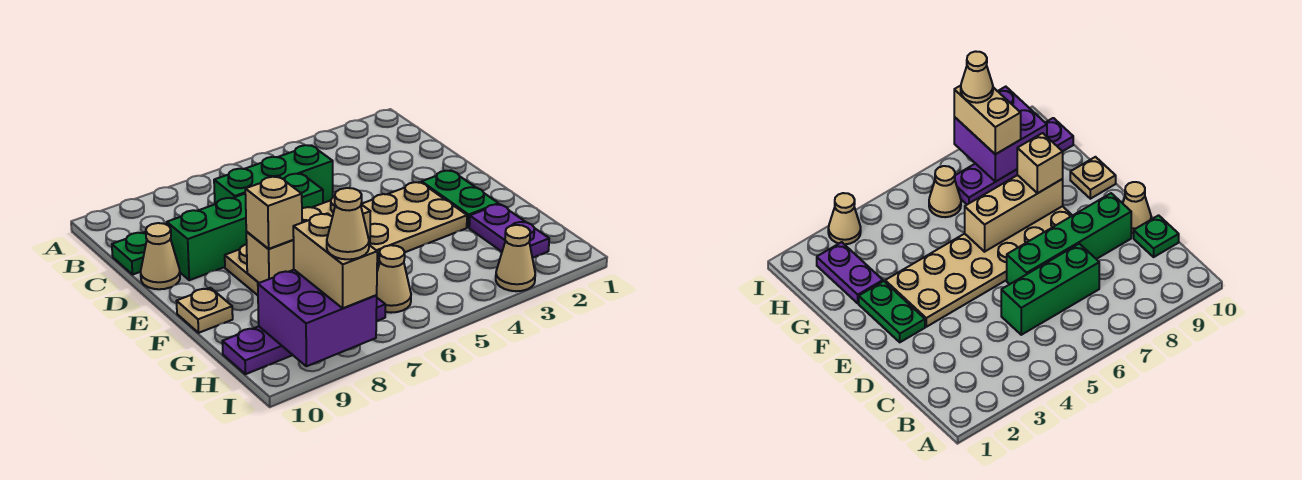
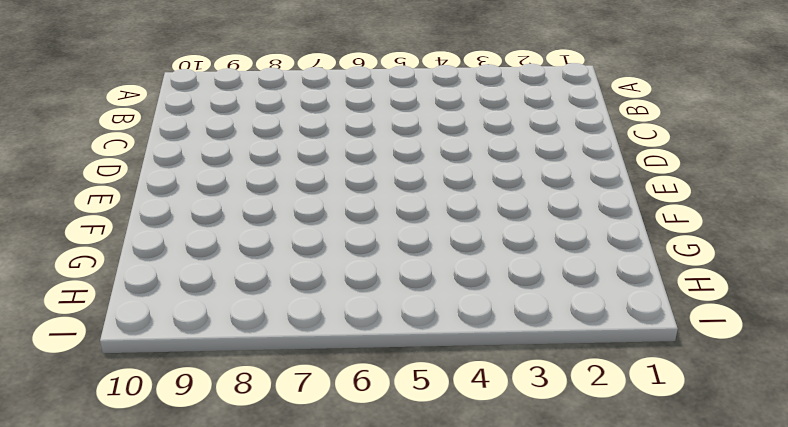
none -> green 1x3 brick [214,145,333,204]
none -> green 1x1 plate [112,232,147,274]
none -> green 1x4 brick [167,174,323,280]

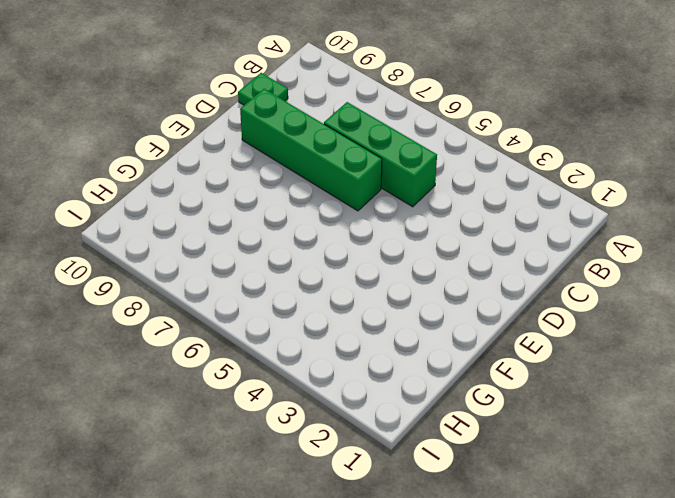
none -> tan 1x1 cone [141,223,180,289]
none -> green 1x2 plate [422,171,498,228]
none -> tan 2x6 plate [225,182,467,295]

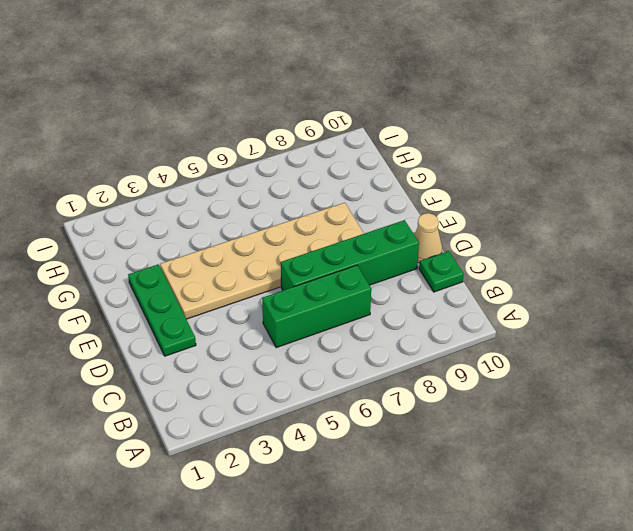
green 1x3 plate [128,264,196,356] -> green 1x2 plate [422,171,498,228]
none -> tan 1x1 plate [177,288,233,333]
none -> purple 1x2 plate [469,204,549,258]
none -> tan 1x1 cone [376,245,411,313]

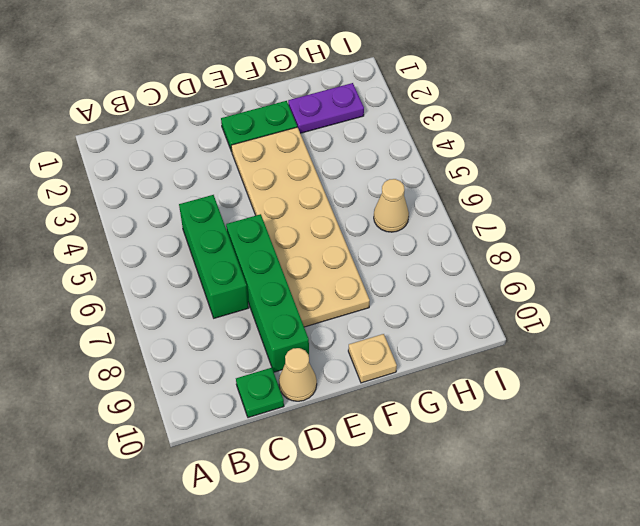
none -> purple 1x4 plate [222,298,385,374]
none -> tan 1x1 cone [496,225,535,291]
none -> tan 1x3 brick [246,197,370,283]

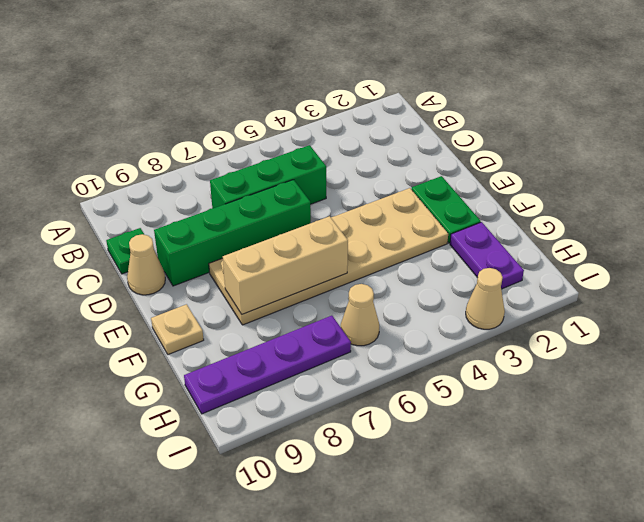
none -> purple 2x2 brick [258,270,377,366]
none -> tan 1x1 brick [245,177,302,249]
none -> tan 1x2 brick [293,213,377,308]

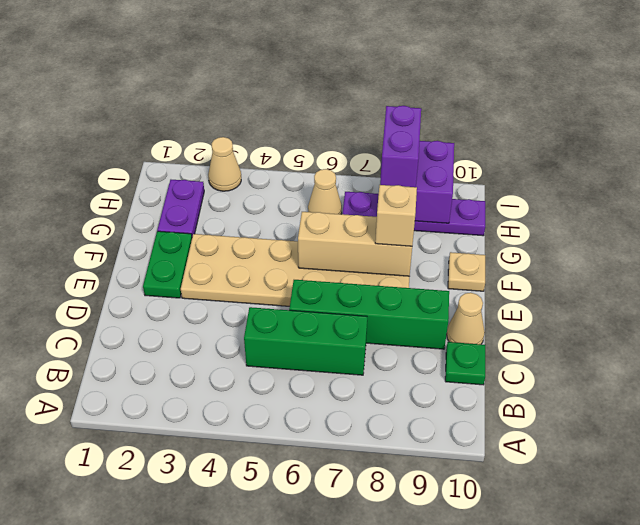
purple 1x2 brick [380,106,421,187] -> tan 1x2 brick [293,213,377,308]
none -> tan 1x1 cone [327,188,369,259]

